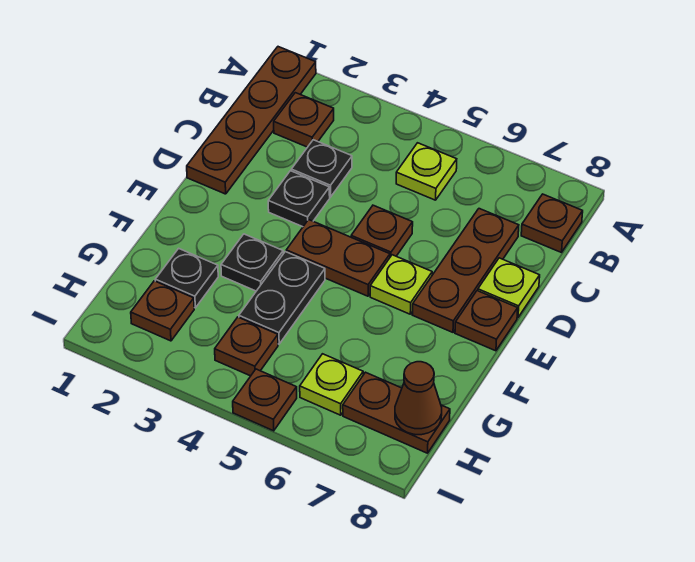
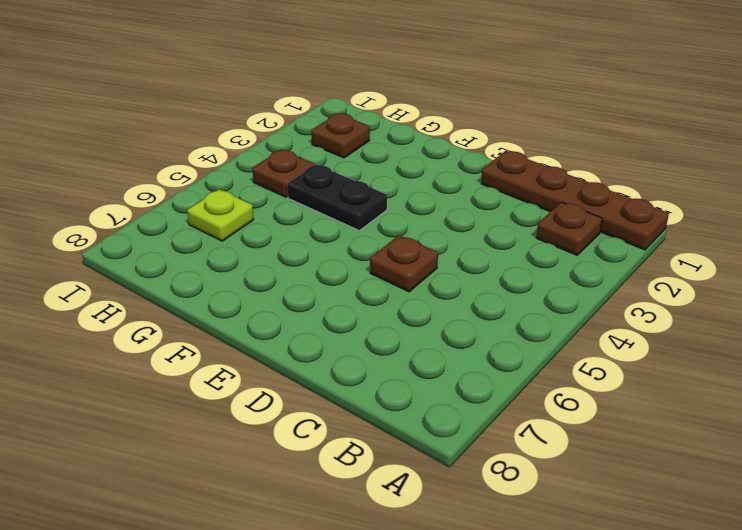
none -> lime 1x1 plate [396,143,457,200]
none -> brown 1x1 plate [521,194,583,253]
none -> black 1x1 plate [291,140,352,197]

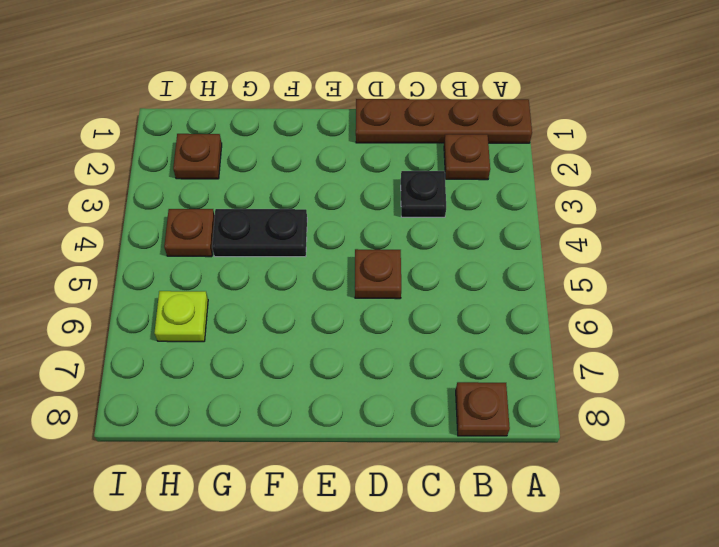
none -> lime 1x1 plate [396,143,457,200]
none -> brown 1x3 plate [412,209,519,332]
none -> black 1x1 plate [268,171,330,227]

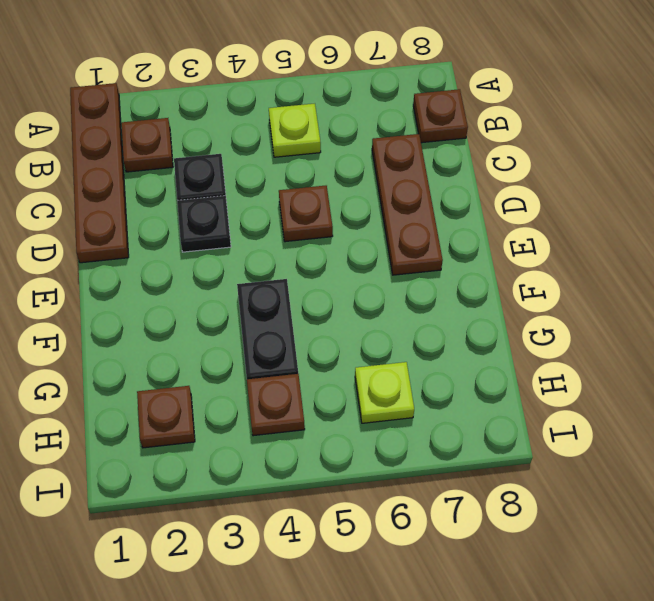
none -> lime 1x1 plate [478,258,540,317]
none -> brown 1x2 plate [286,220,390,296]
none -> lime 1x1 plate [370,255,432,314]

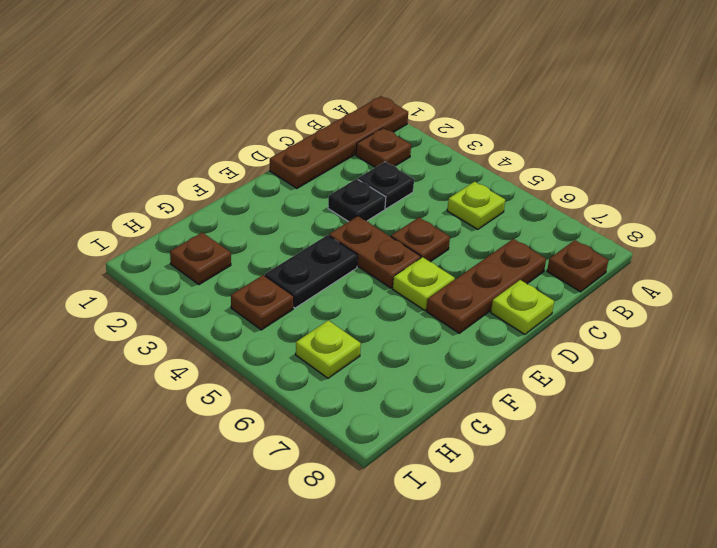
none -> brown 1x1 plate [455,291,518,351]
none -> black 1x1 plate [221,234,283,291]
none -> black 1x1 plate [155,248,218,308]

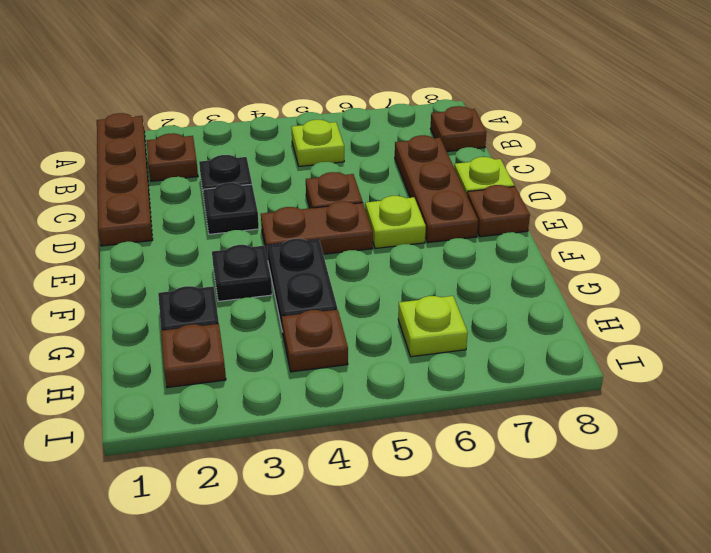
none -> brown 1x2 plate [343,372,450,453]
none -> brown 1x1 plate [233,369,297,431]
none -> brown 1x1 cone [395,362,442,435]

